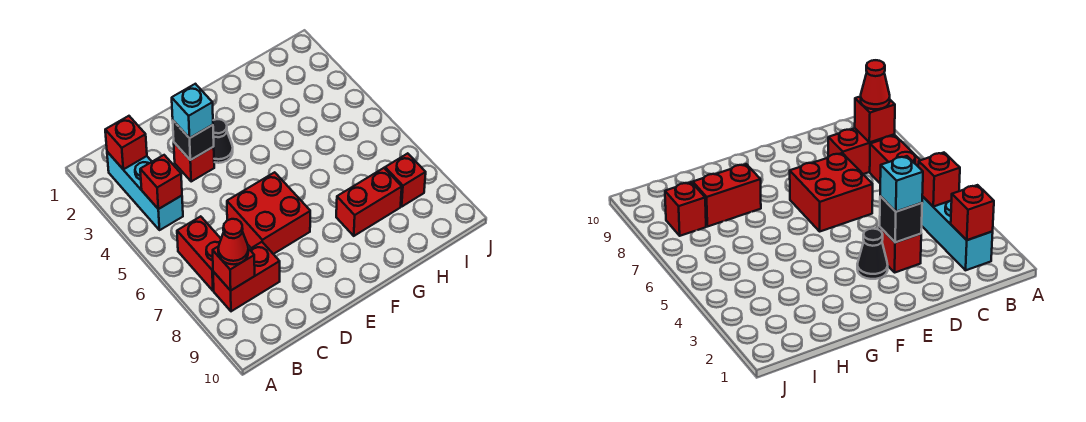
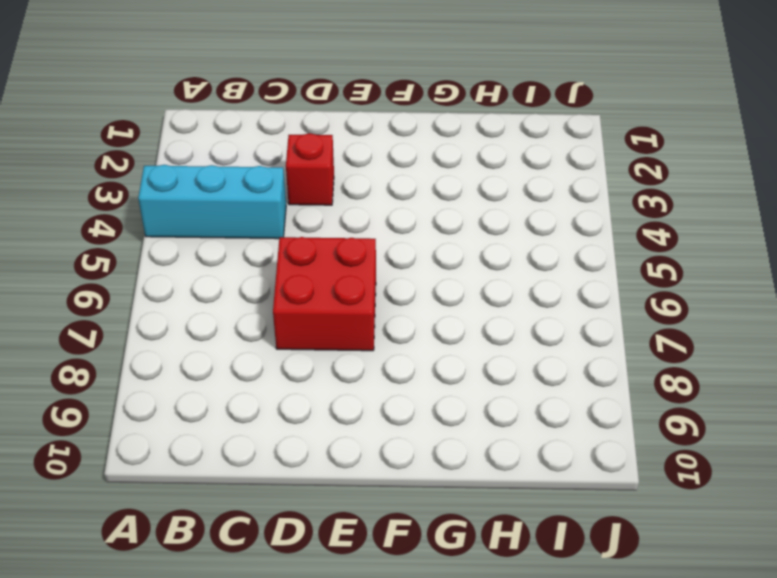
cyan 1x3 brick [138,165,286,239] -> cyan 1x3 brick turned to [107,152,183,230]
none -> red 1x2 brick [177,216,221,291]
none -> red 1x2 brick [213,242,280,311]
none -> black 1x1 cone [213,119,233,163]

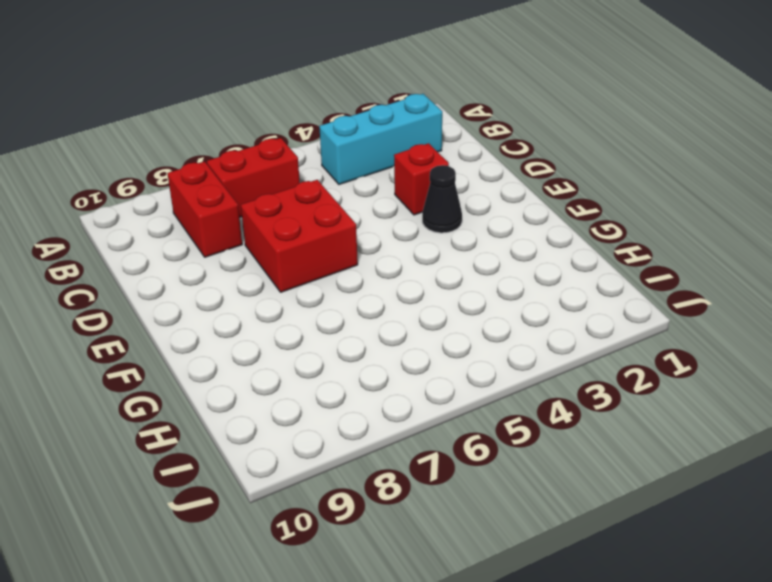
none -> red 1x2 brick [336,168,402,236]
none -> red 1x1 brick [385,153,426,206]
none -> red 1x1 brick [105,116,147,169]

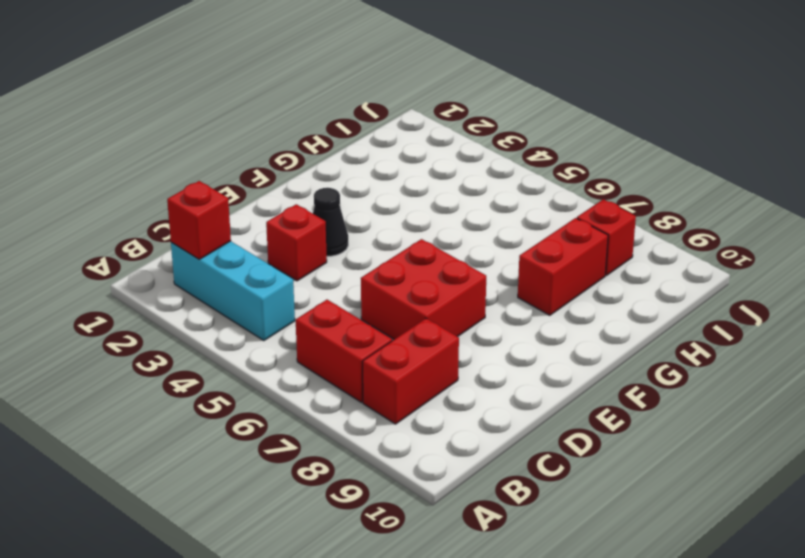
none -> red 1x1 brick [140,155,182,209]
none -> red 1x1 brick [213,246,255,291]
none -> black 1x1 brick [173,121,214,160]

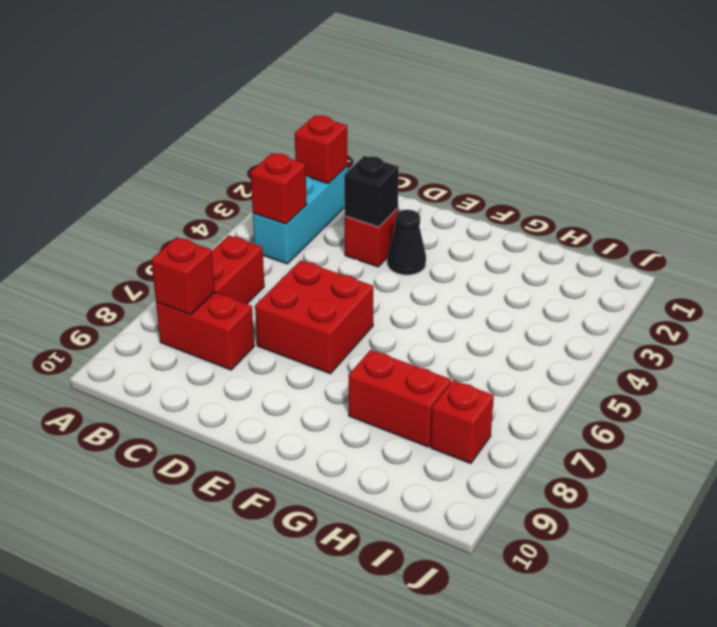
none -> red 1x1 cone [218,219,248,264]
none -> cyan 1x1 brick [172,84,213,138]

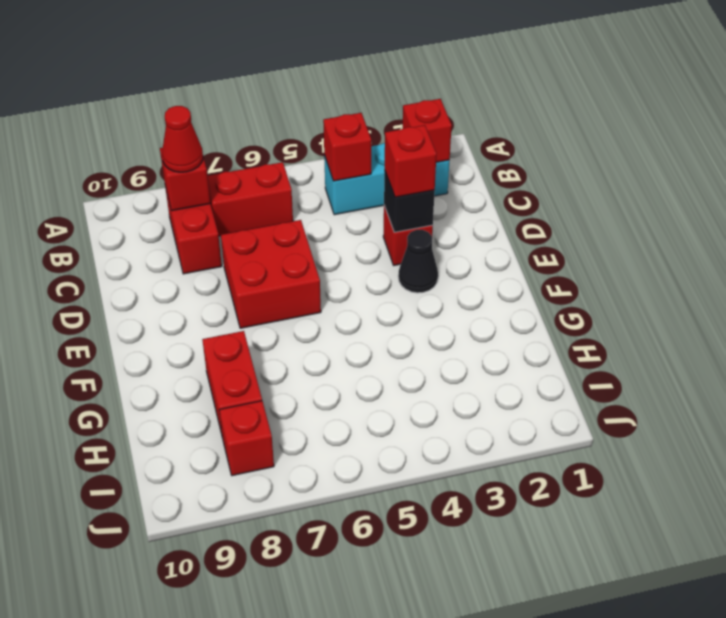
red 1x1 brick [385,125,436,197] -> cyan 1x1 brick [172,84,213,138]

